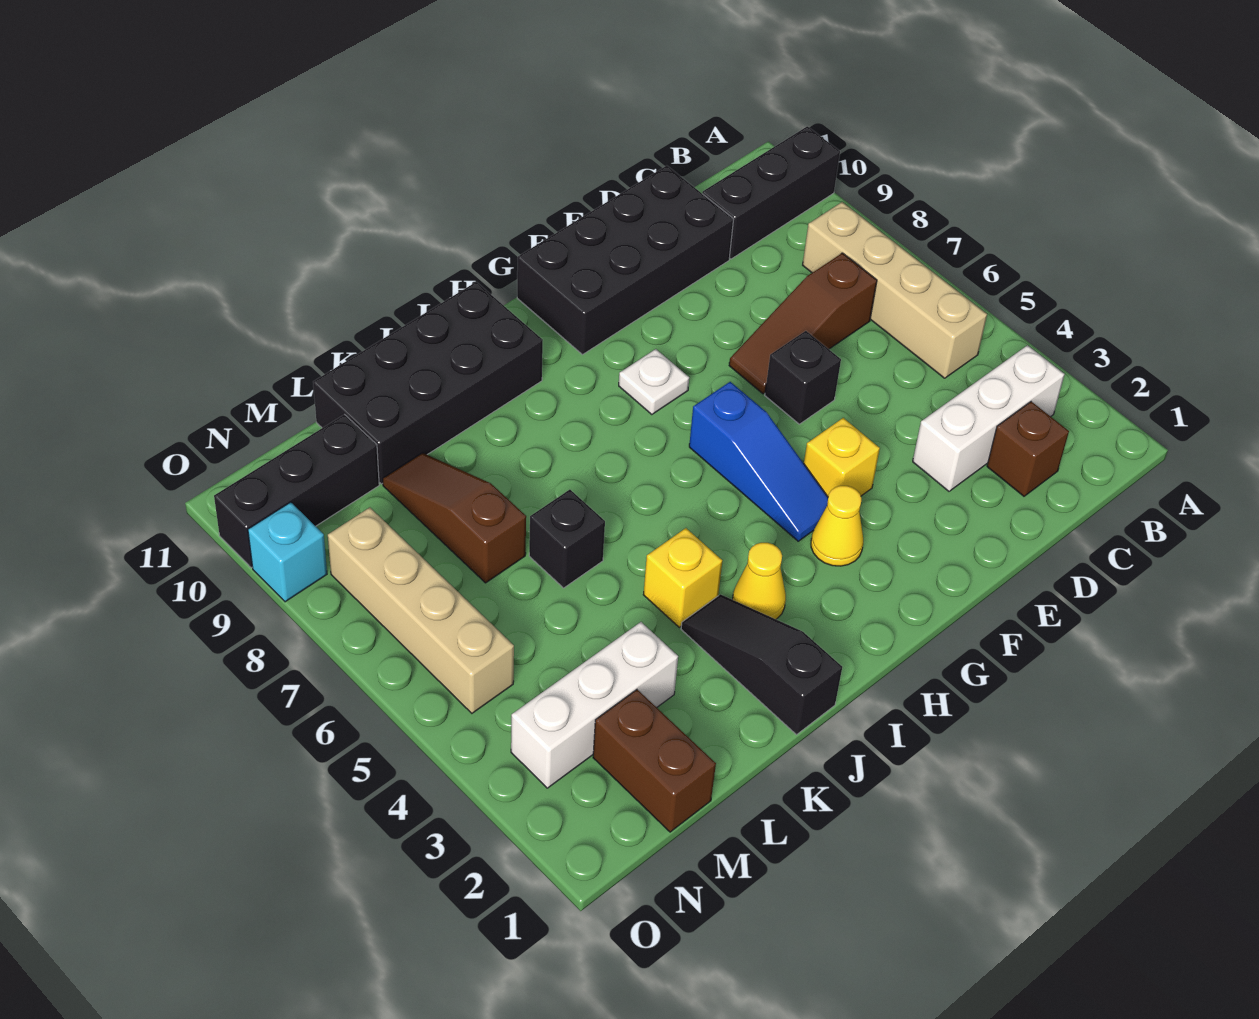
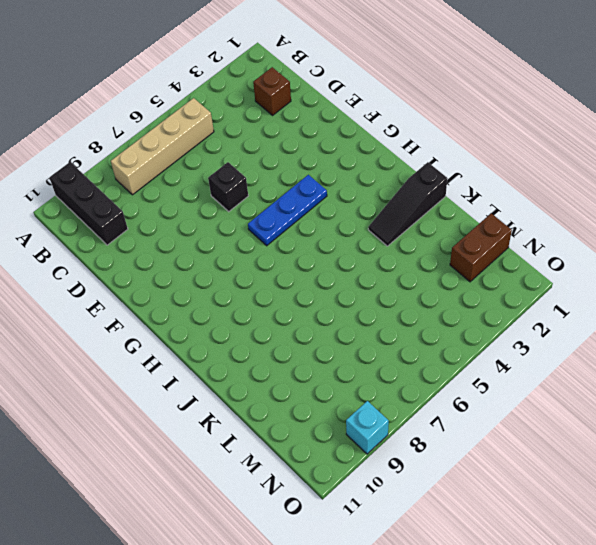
blue 1x3 plate [248,175,327,246] -> blue 1x3 slope [689,382,828,541]
none -> white 1x3 brick [913,345,1065,491]
none -> brown 1x3 slope [729,253,877,394]
none -> black 2x4 brick [517,166,734,355]

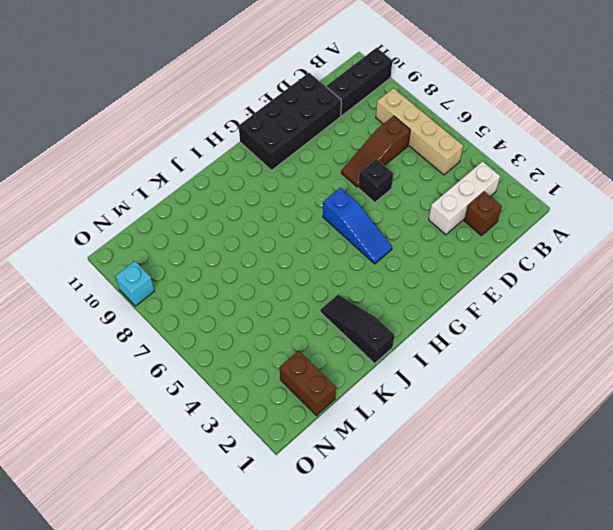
none -> yellow 1x1 brick [804,418,880,497]
none -> yellow 1x1 cone [811,486,863,566]
none -> white 1x1 plate [619,349,689,415]

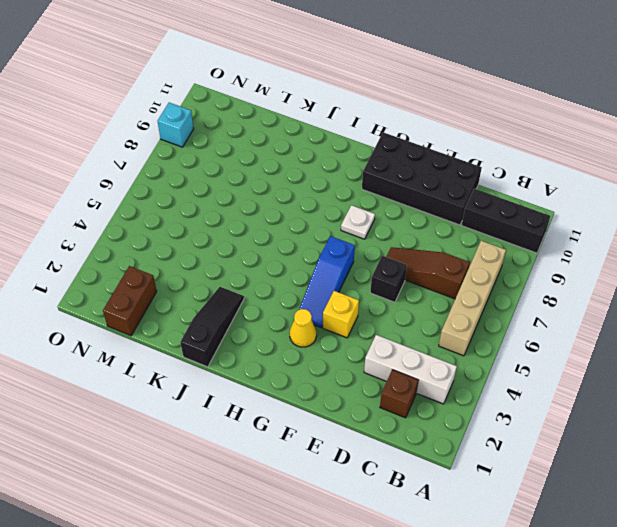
none -> yellow 1x1 cone [733,543,786,619]
none -> black 2x4 brick [313,282,543,484]
none -> yellow 1x1 brick [643,528,722,627]

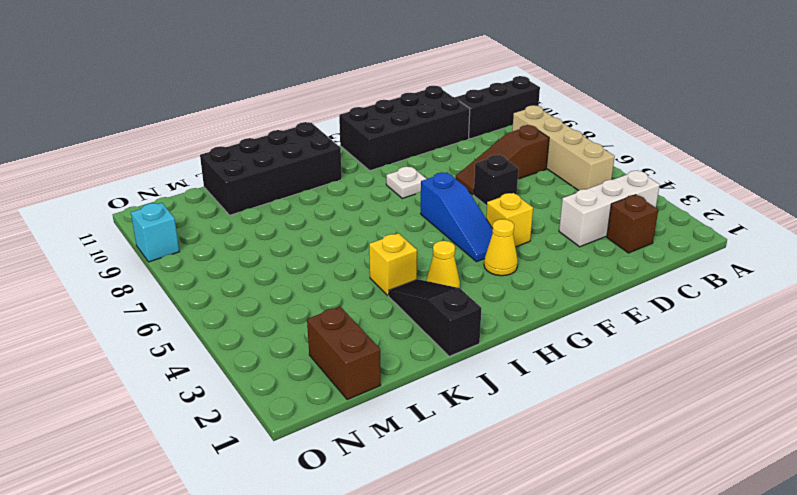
none -> black 1x1 brick [529,490,605,588]
none -> white 1x3 brick [511,622,678,788]
none -> brown 1x3 slope [383,453,526,583]

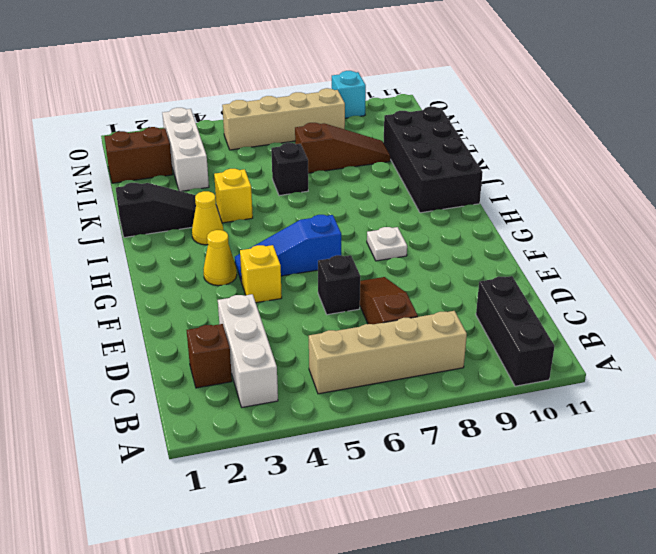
none -> black 2x4 brick [517,166,734,355]
none -> black 1x3 brick [214,414,379,568]

